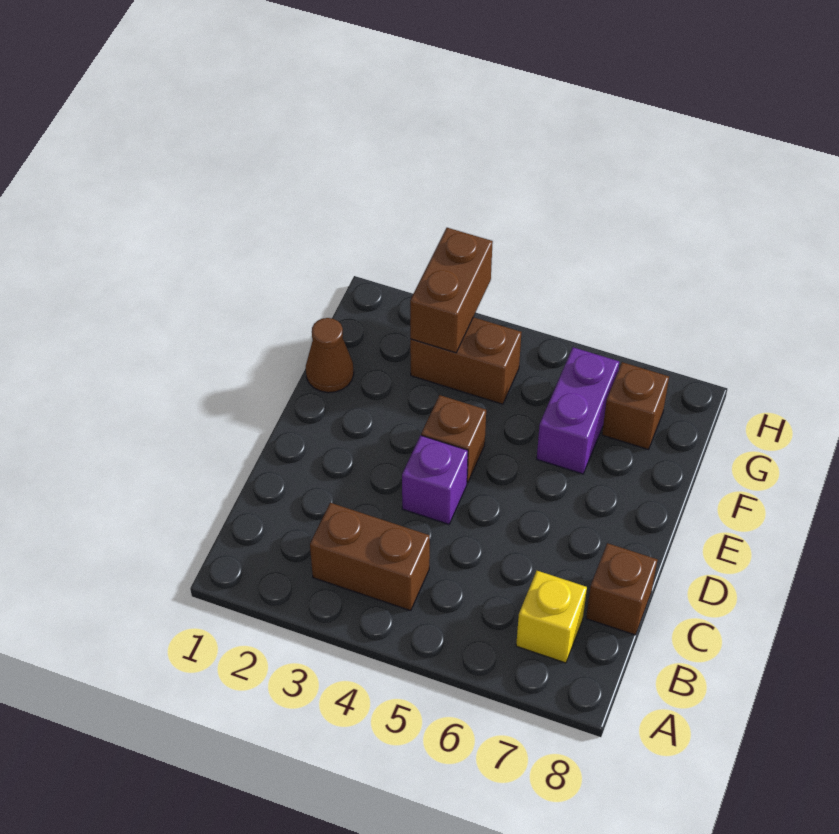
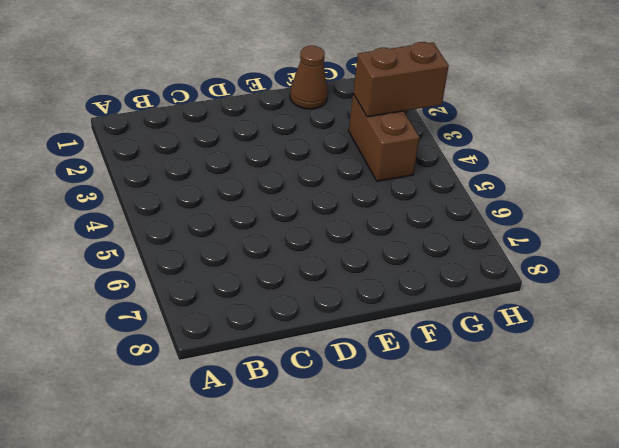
none -> brown 1x2 brick [310,503,430,611]
none -> yellow 1x1 brick [516,571,587,663]

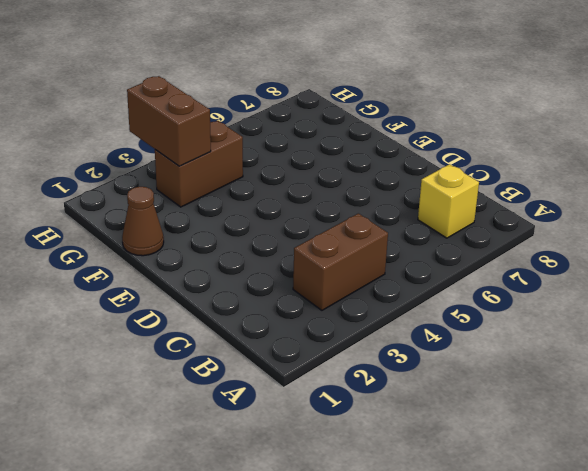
none -> brown 1x1 brick [586,543,657,635]
none -> purple 1x1 brick [402,435,468,524]

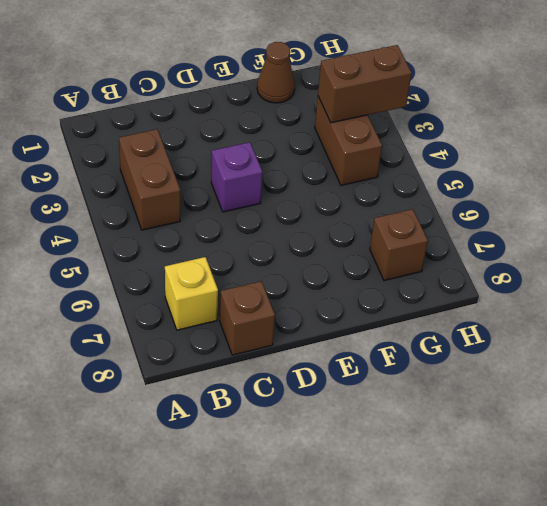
none -> brown 1x1 brick [421,395,486,483]
none -> purple 1x2 brick [537,347,619,474]

